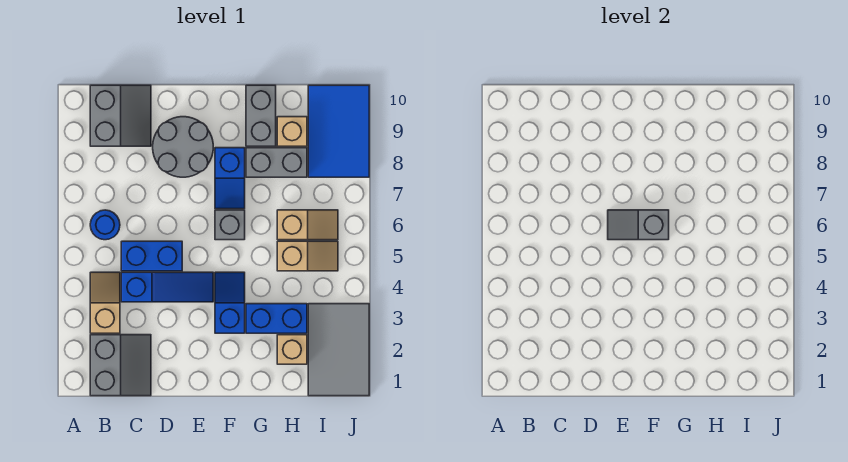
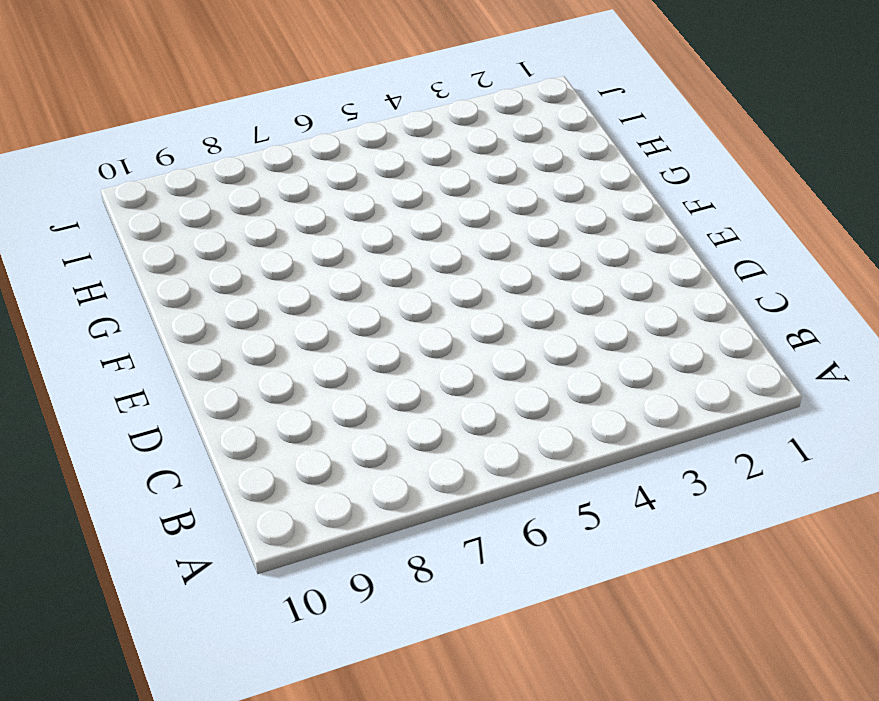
none -> grey 2x2 slope [90,335,151,396]
none -> tan 1x2 slope [90,272,120,333]
none -> blue 1x1 round brick [90,210,120,240]

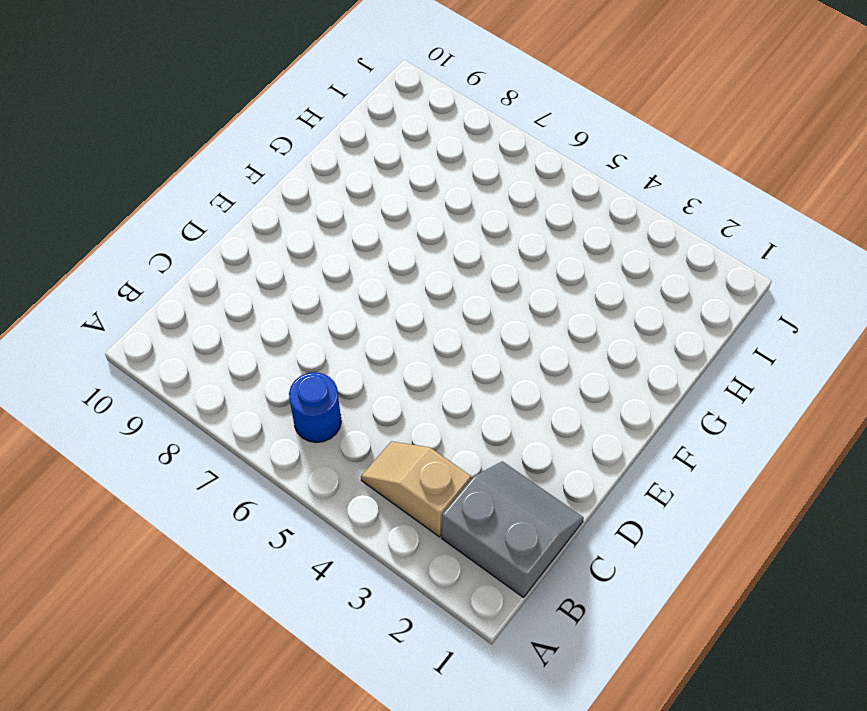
none -> grey 2x2 slope [90,85,151,146]
none -> blue 1x3 slope [121,272,213,302]
none -> blue 1x2 brick [121,241,182,271]

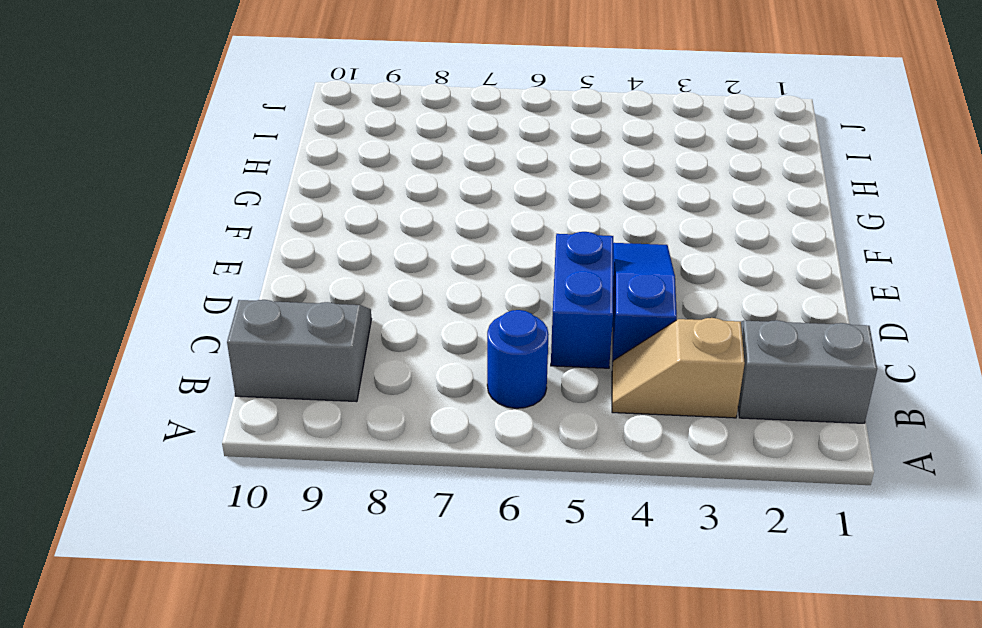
none -> grey 2x2 round brick [153,117,213,177]
none -> blue 1x2 slope [215,272,245,333]
none -> grey 1x1 brick [215,210,245,240]

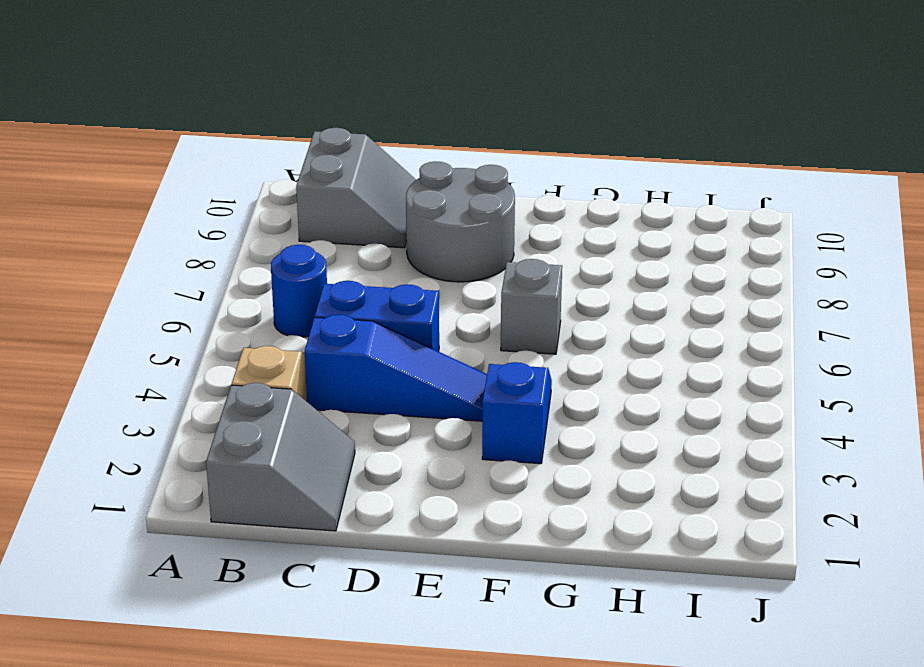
none -> blue 1x2 slope [215,148,245,209]
none -> blue 1x2 brick [246,304,307,333]
none -> grey 1x2 brick [246,148,307,177]

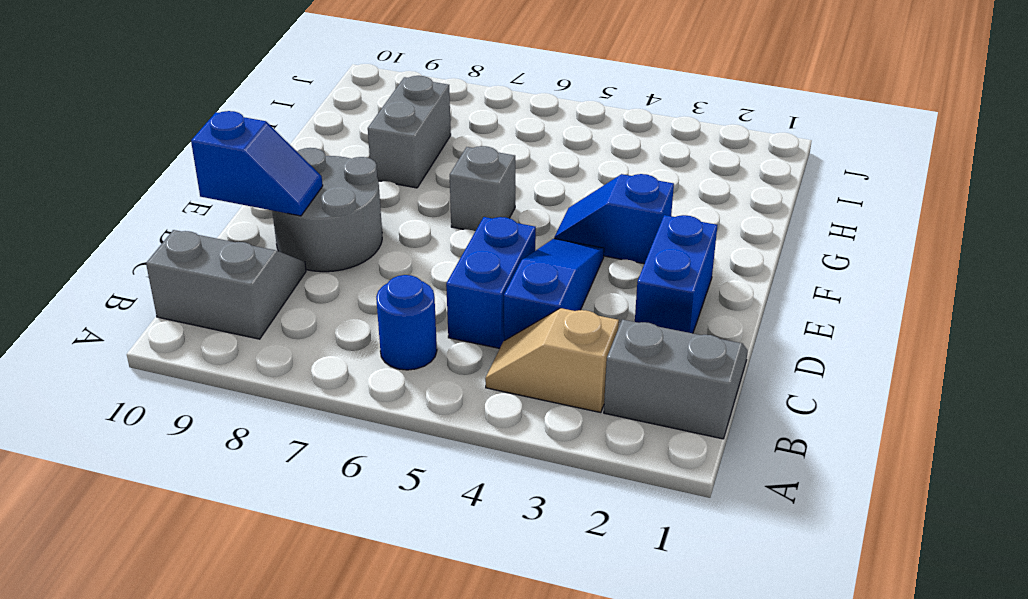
blue 1x2 brick [635,215,717,333] -> blue 1x2 brick moved to [246,304,307,333]
blue 1x2 slope [191,111,323,216] -> blue 1x2 slope moved to [215,148,245,209]
none -> grey 1x2 brick [246,85,276,146]
none -> tan 1x1 brick [277,335,307,364]
none -> tan 1x2 slope [277,241,338,271]

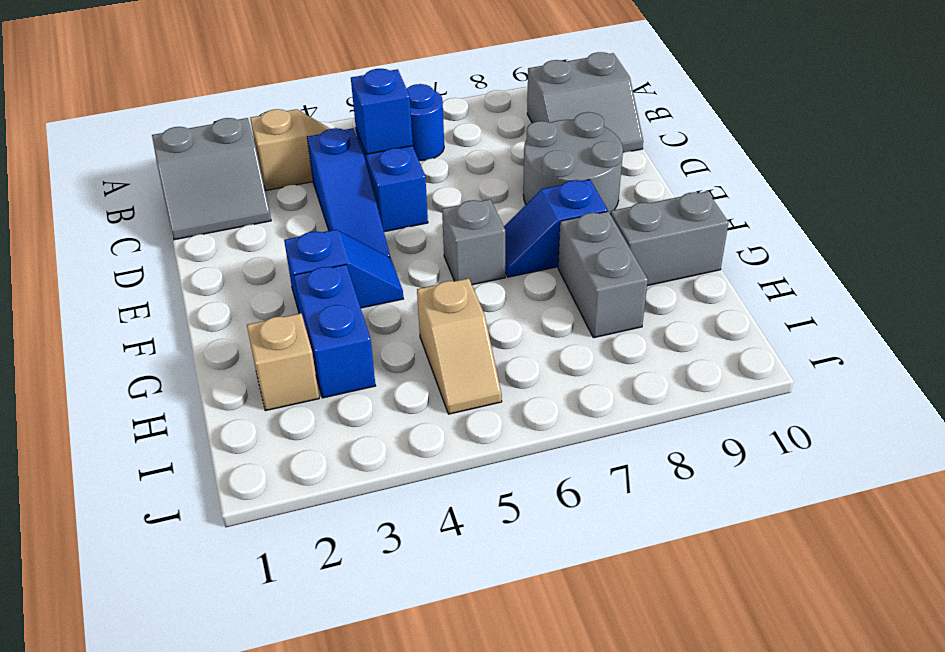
blue 1x1 brick [351,69,413,154] -> none
none -> tan 1x2 slope [277,210,338,240]
none -> tan 1x1 brick [277,117,307,146]
none -> grey 2x3 tile [308,304,369,396]

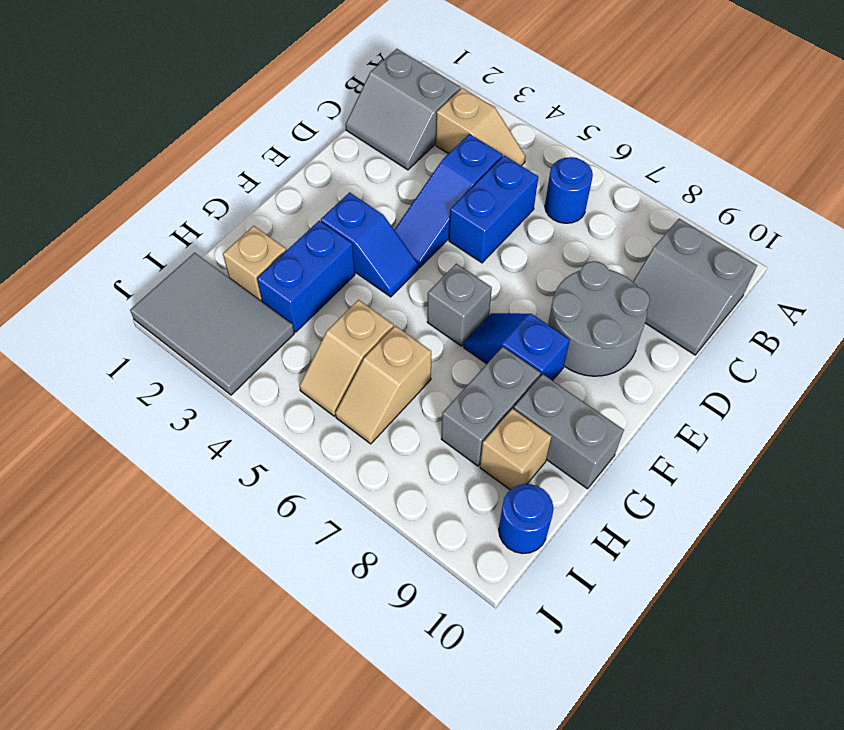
blue 1x1 round brick [499,484,554,554] -> blue 2x3 tile [308,85,369,177]
none -> grey 1x2 slope [608,210,669,240]

